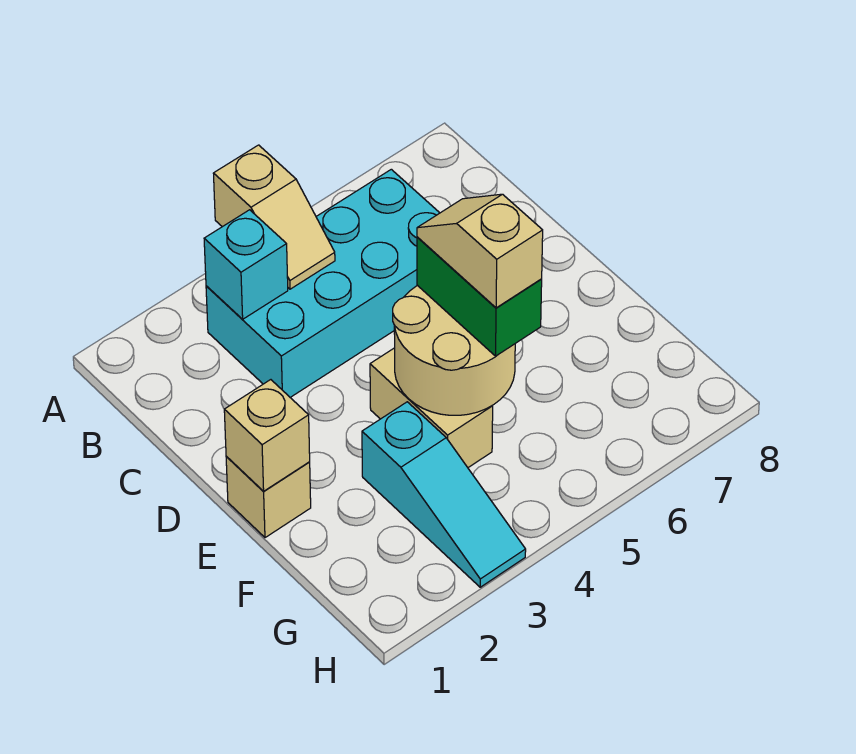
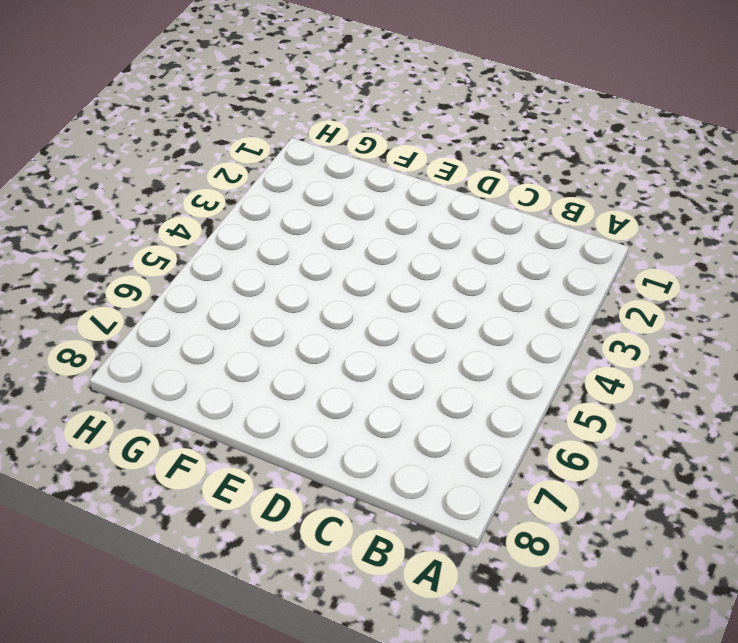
none -> cyan 2x4 brick [206,169,439,398]
none -> tan 1x1 brick [226,457,311,538]

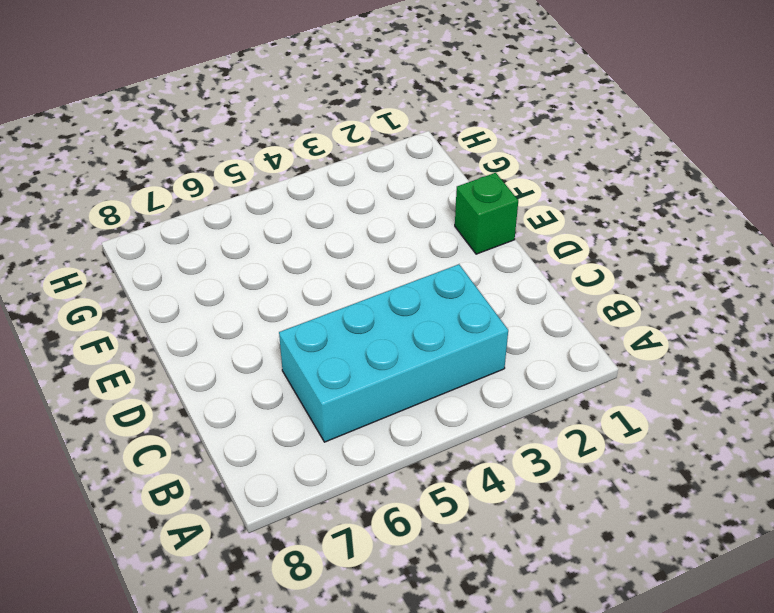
green 1x1 brick [455,173,518,254] -> tan 1x1 brick [226,457,311,538]
none -> tan 1x2 brick [370,348,493,467]
none -> cyan 1x3 slope [362,402,526,587]

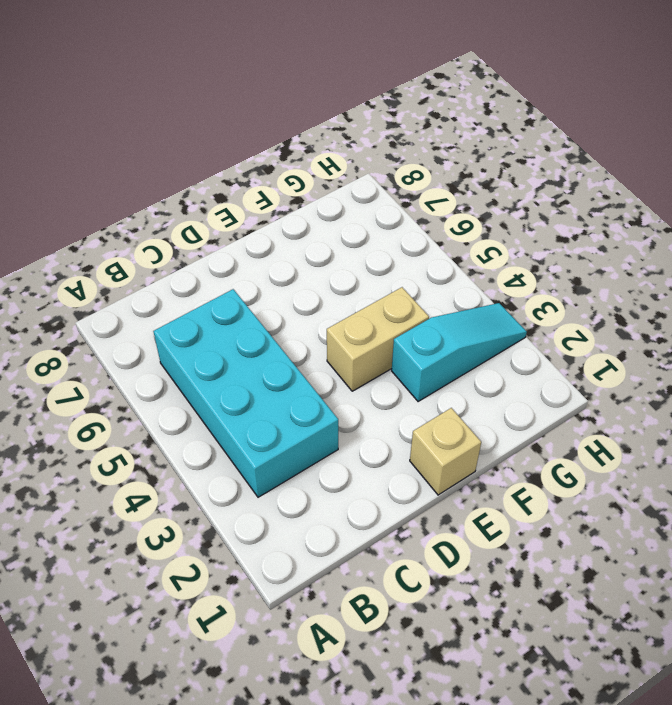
none -> tan 1x2 slope [213,145,335,289]
none -> cyan 1x1 brick [204,210,288,319]

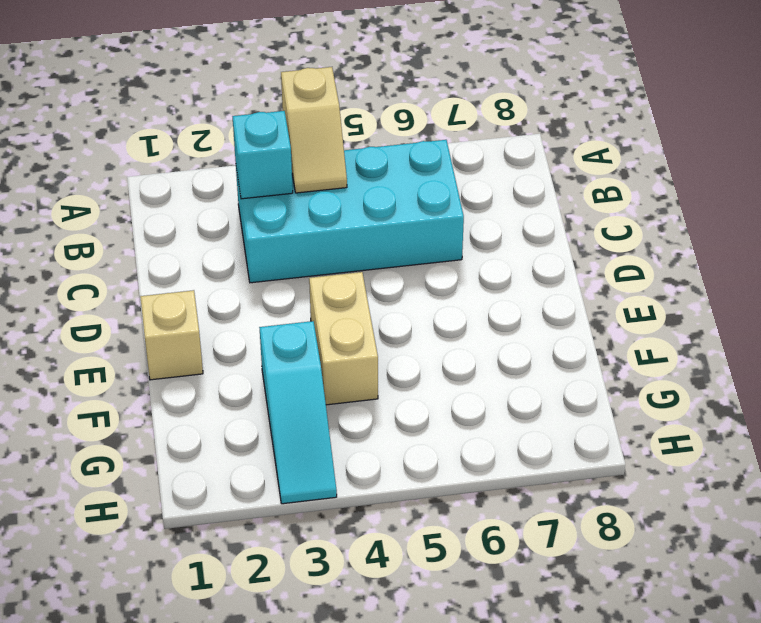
none -> tan 1x1 brick [224,380,310,491]
none -> tan 2x2 round brick [393,286,515,415]

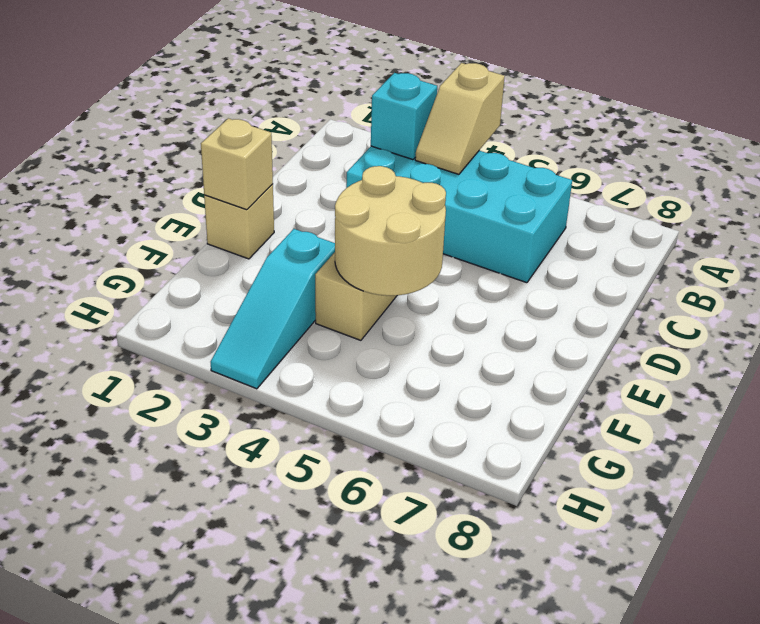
none -> green 1x2 brick [417,237,542,356]
none -> tan 1x2 slope [417,194,543,308]

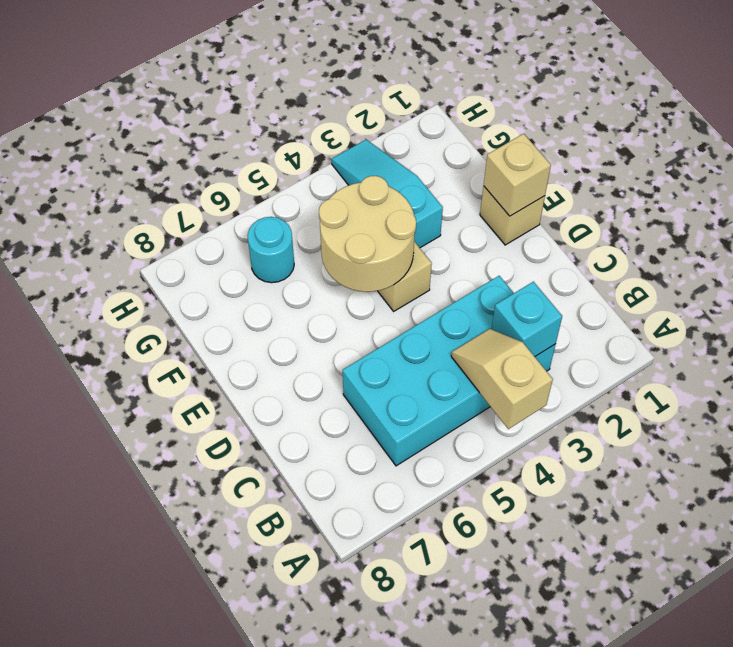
cyan 1x1 round brick [248,217,294,283] -> none
none -> green 1x2 brick [417,237,542,356]
none -> tan 1x2 slope [417,194,543,308]

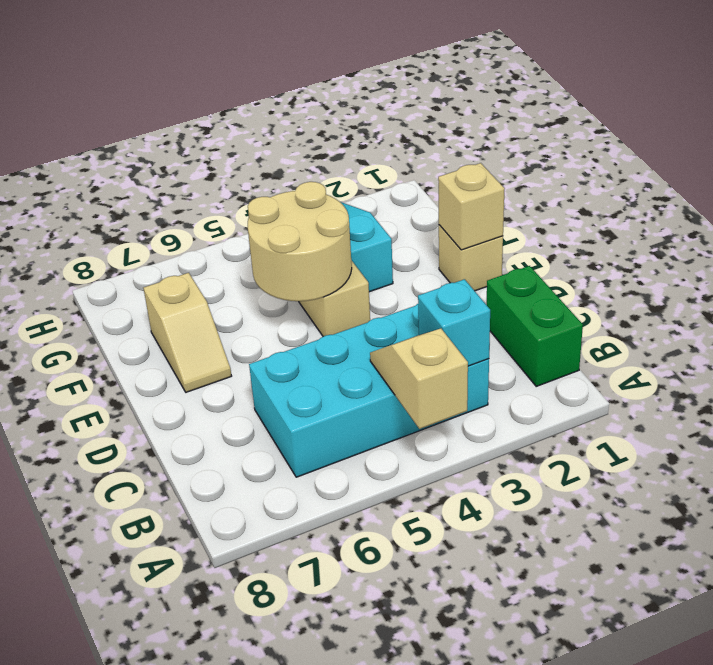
green 1x2 brick [487,266,583,386] -> green 1x2 brick moved to [417,237,542,356]
tan 1x2 slope [143,273,231,392] -> tan 1x2 slope moved to [417,194,543,308]

